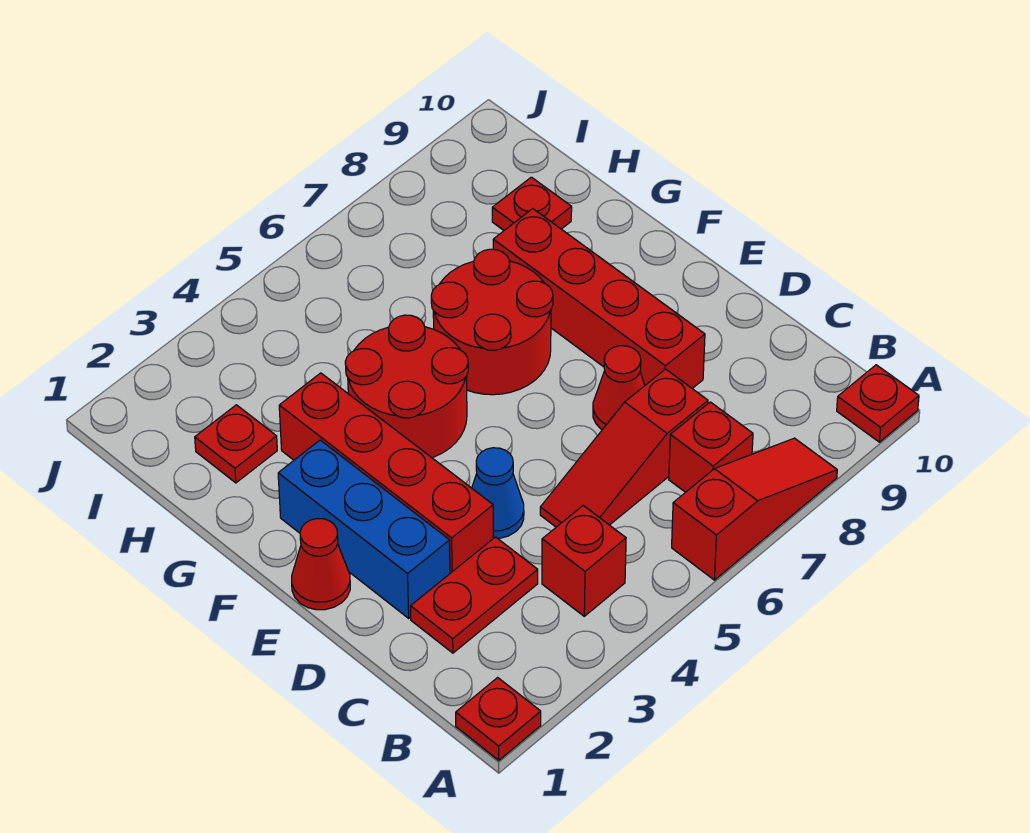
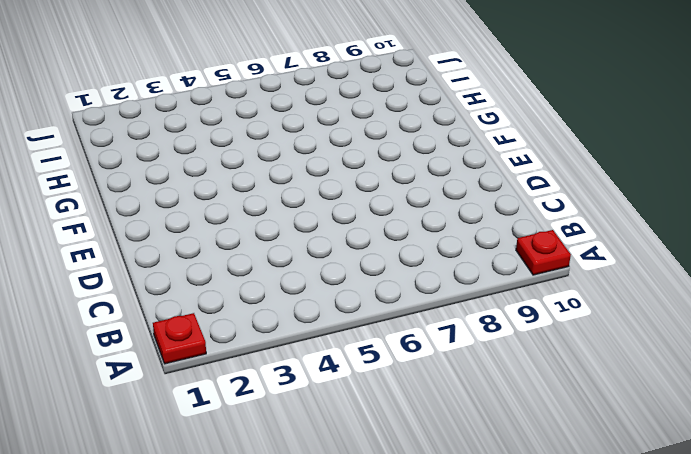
none -> red 1x3 slope [672,438,837,580]
none -> red 1x1 brick [542,506,626,616]
none -> red 1x1 brick [669,402,753,492]

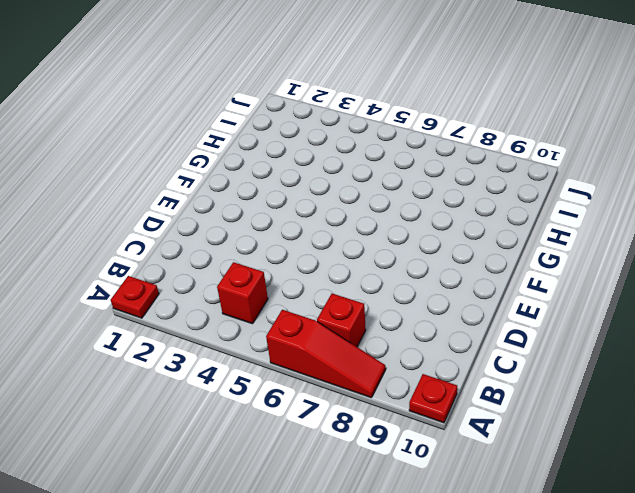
none -> red 1x2 plate [410,537,538,653]
none -> red 1x3 slope [540,369,708,527]
none -> blue 1x3 brick [278,440,450,618]

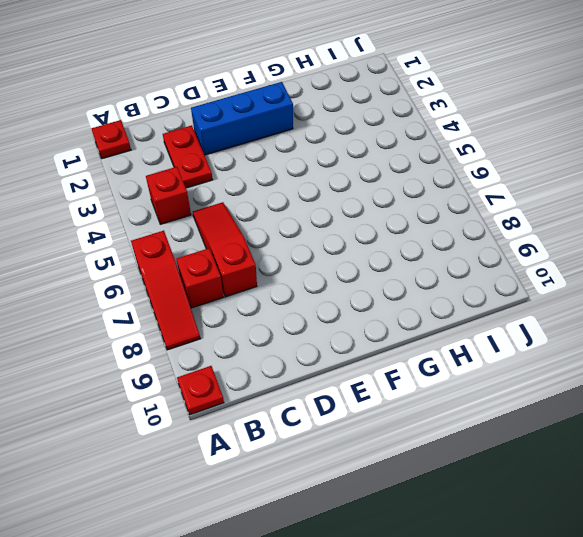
none -> red 1x4 brick [279,373,493,573]
none -> blue 1x1 cone [472,448,524,538]
none -> red 1x1 cone [593,346,645,430]

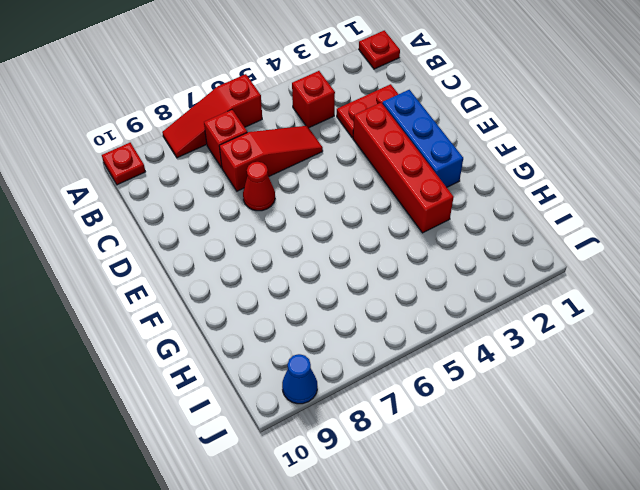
blue 1x1 cone [282,354,317,404] -> blue 1x1 cone moved to [472,448,524,538]
none -> red 1x4 brick [493,209,705,389]
none -> red 1x1 cone [292,519,350,610]
none -> red 2x2 round brick [345,315,468,458]

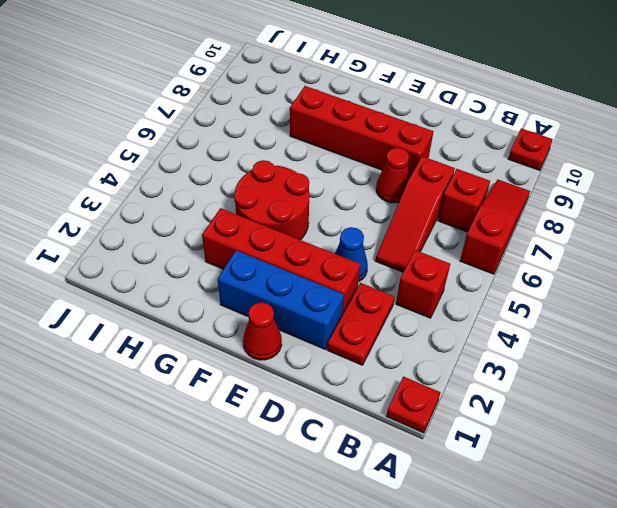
none -> red 2x2 round brick [431,249,553,395]
none -> red 1x1 plate [195,405,277,483]
none -> red 1x1 plate [492,177,572,230]

